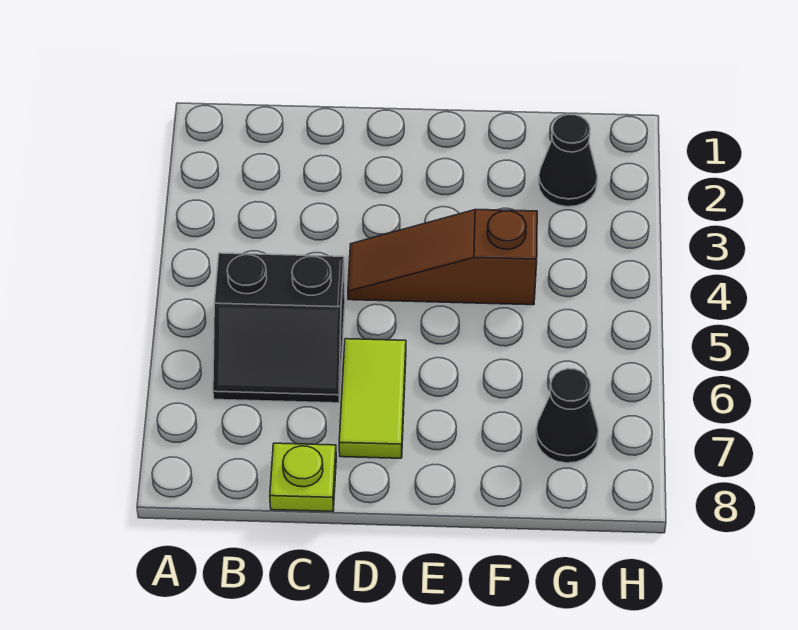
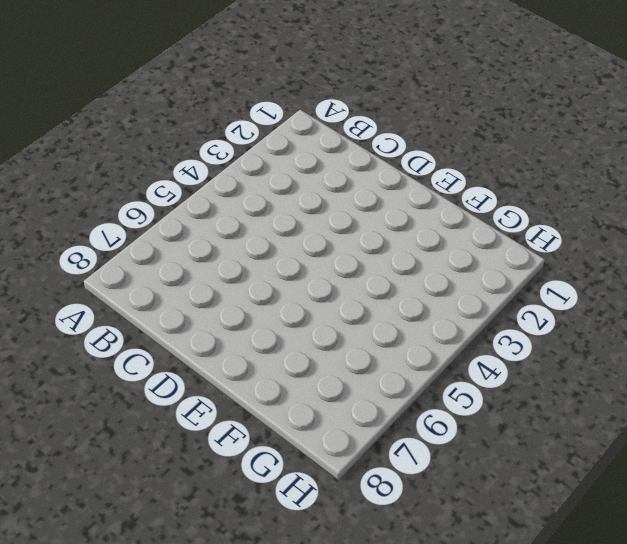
none -> black 2x2 slope [213,253,345,403]
none -> lime 1x1 plate [270,443,336,512]

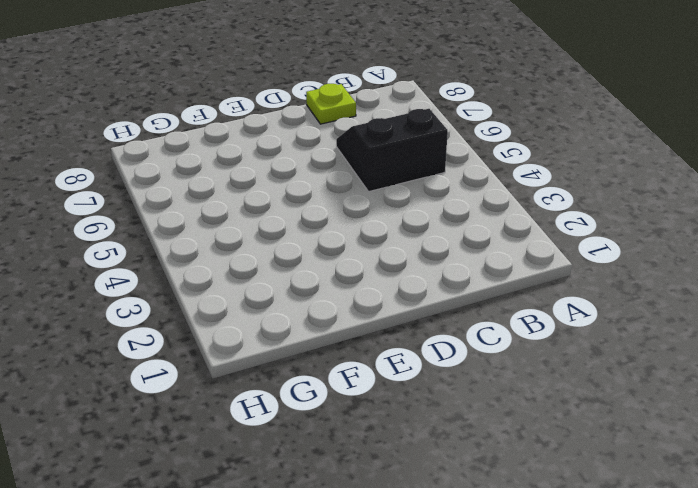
none -> brown 1x3 slope [348,209,537,305]
none -> lime 1x2 tile [339,339,406,458]

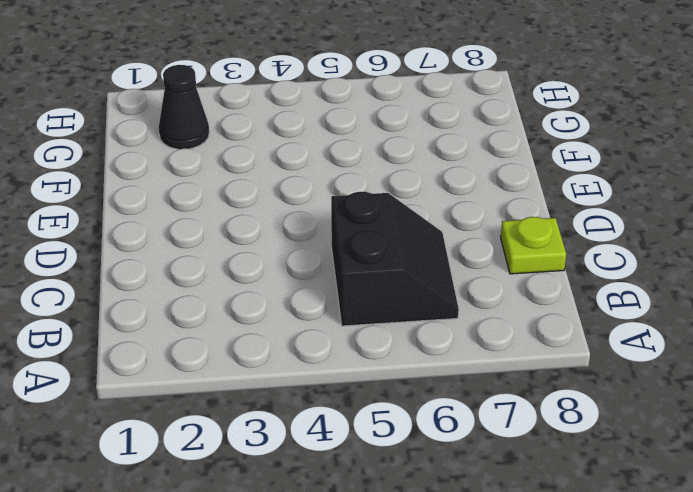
none -> brown 1x3 slope [348,209,537,305]
none -> lime 1x2 tile [339,339,406,458]

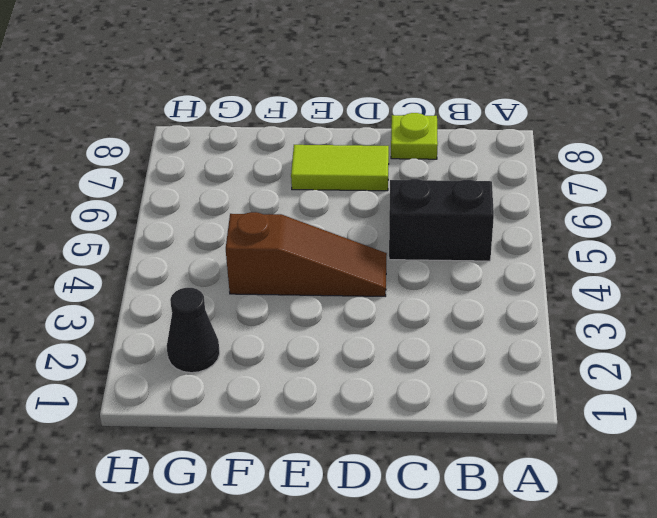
lime 1x2 tile [291,145,389,191] -> lime 1x2 tile turned to [339,339,406,458]
none -> black 1x1 cone [536,369,598,463]

